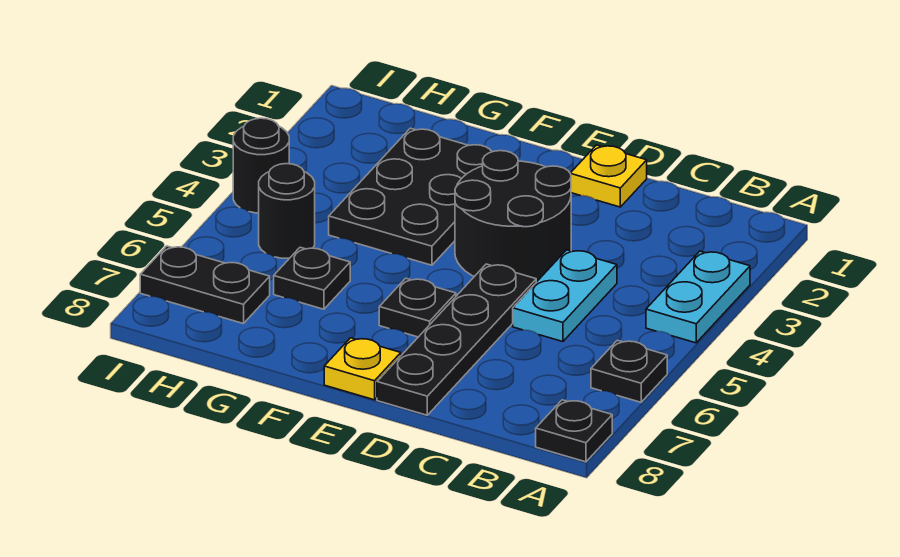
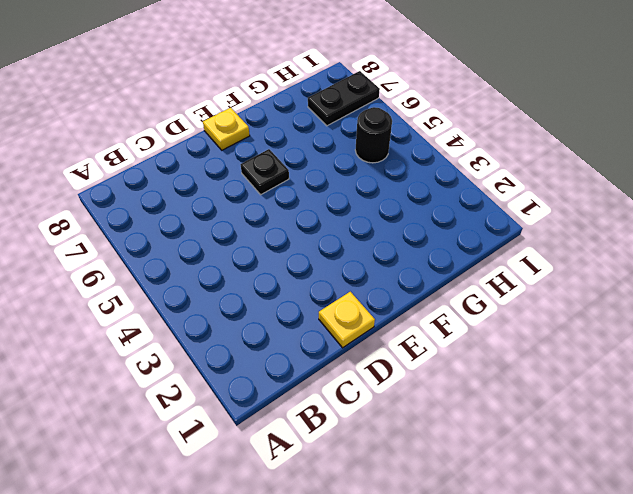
none -> cyan 1x2 plate [646,251,750,343]
none -> black 1x1 plate [591,340,667,402]
none -> black 1x1 plate [536,400,612,462]

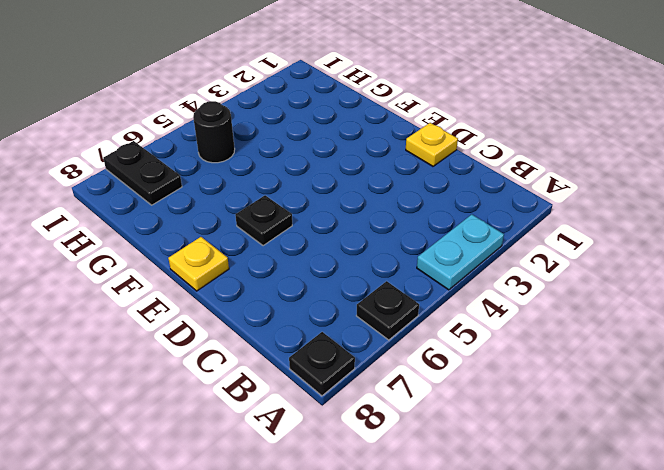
none -> cyan 1x2 plate [513,250,617,342]
none -> black 2x2 round brick [455,151,571,282]
none -> black 1x4 plate [377,264,536,415]

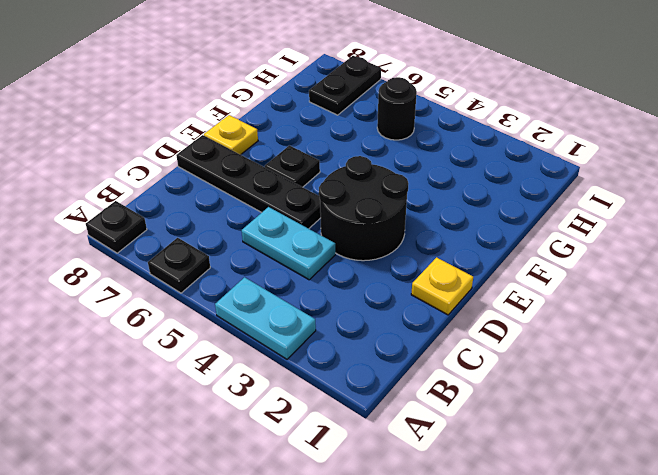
none -> black 2x3 plate [329,128,492,265]
none -> black 1x1 plate [274,247,350,309]
none -> black 1x1 round brick [233,118,289,213]

